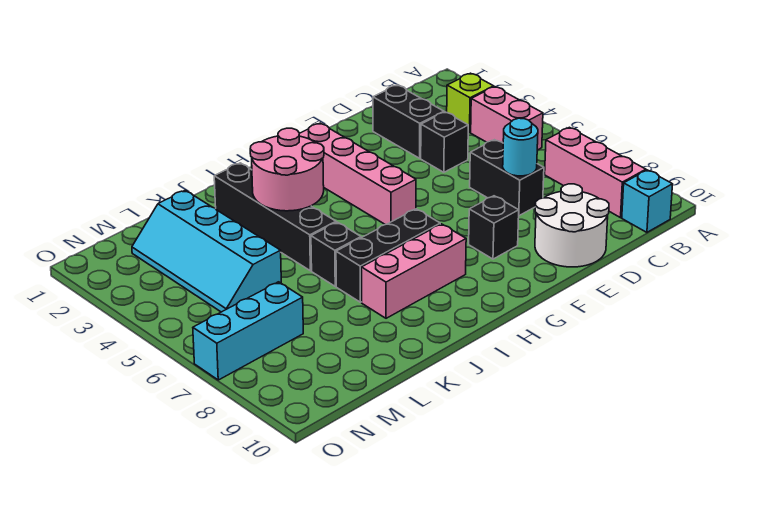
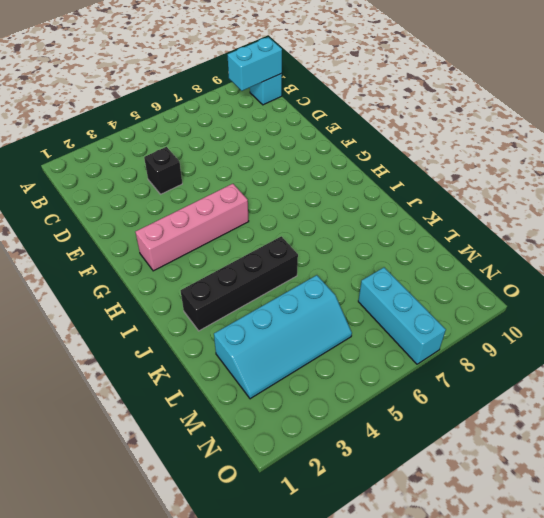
cyan 1x2 brick [228,37,282,91] -> none
none -> lime 1x1 brick [447,73,494,132]
none -> pink 1x2 brick [471,87,543,150]
none -> pink 1x3 brick [545,127,646,218]

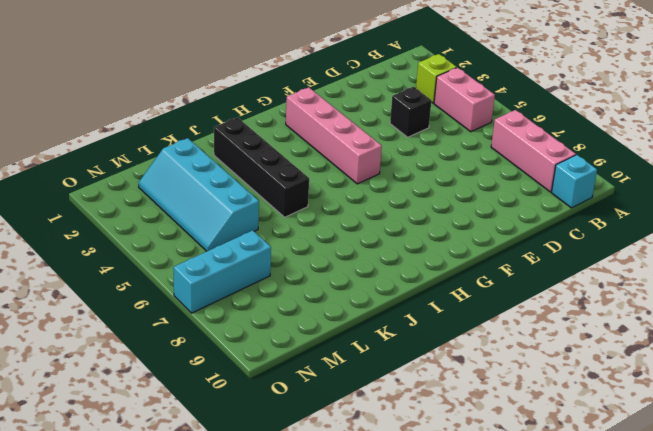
none -> black 1x2 brick [373,85,444,158]
none -> black 1x2 brick [470,140,544,216]
none -> white 2x2 round brick [535,184,609,267]

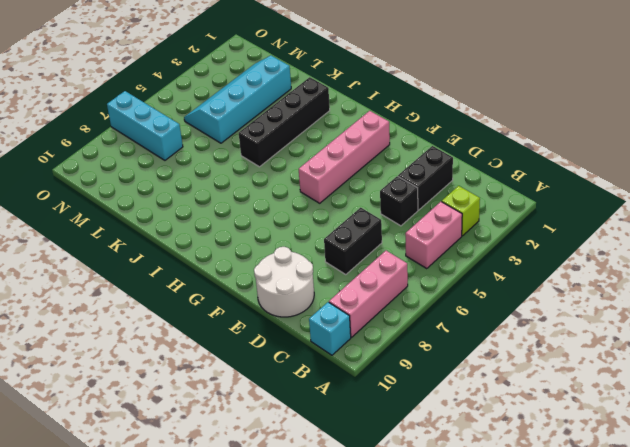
none -> black 1x1 brick [469,196,519,259]
none -> black 1x3 brick [336,209,440,302]
none -> pink 1x3 brick [361,224,466,318]

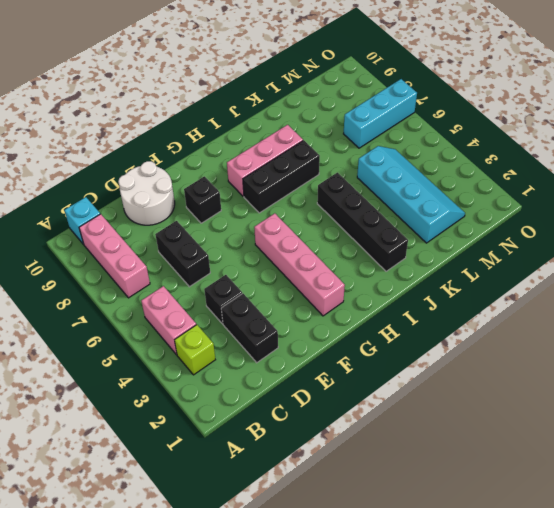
none -> black 1x1 brick [311,222,361,286]
none -> cyan 1x1 round brick [503,118,538,176]
none -> pink 2x2 round brick [250,128,324,211]

